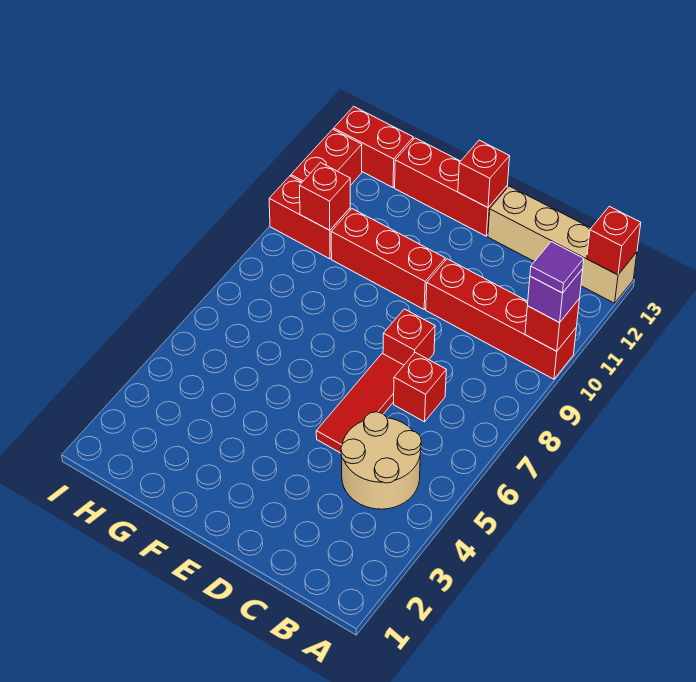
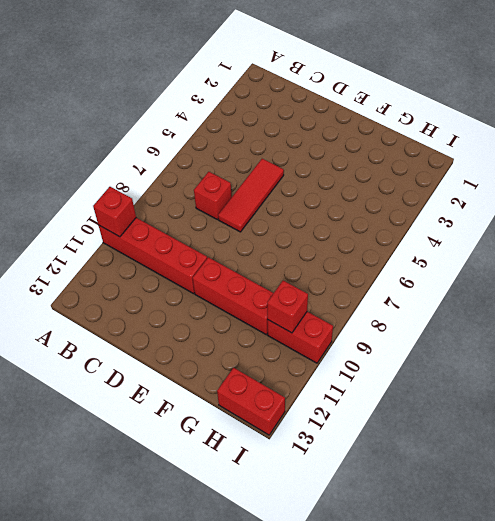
none -> tan 1x4 brick [488,186,637,303]
none -> tan 2x2 round brick [341,412,422,509]
none -> red 1x1 brick [383,309,435,365]

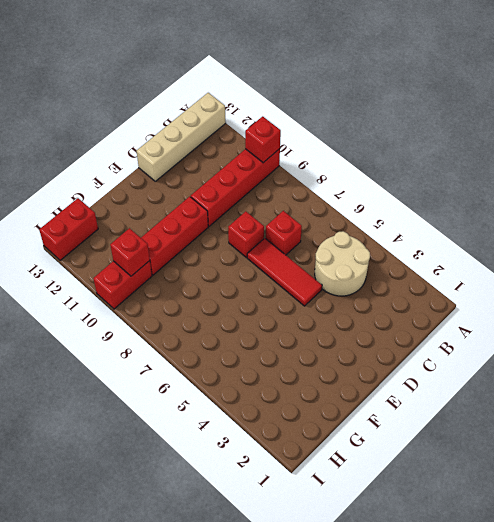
none -> red 1x3 brick [395,138,507,236]
none -> red 1x2 brick [291,129,362,185]
none -> red 1x1 brick [587,206,641,275]

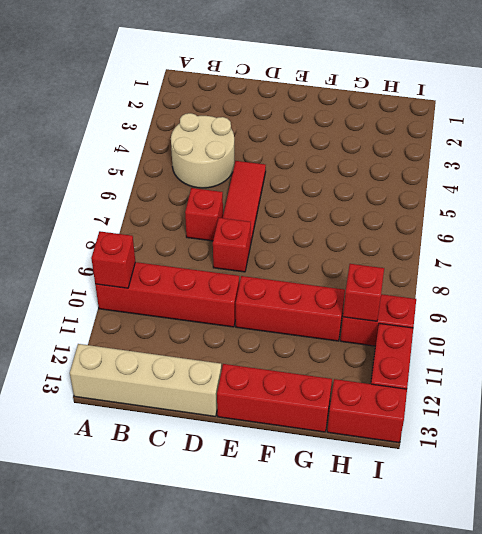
none -> red 1x1 brick [587,206,641,275]
none -> red 1x1 brick [458,140,510,208]
none -> purple 1x1 brick [528,269,583,323]

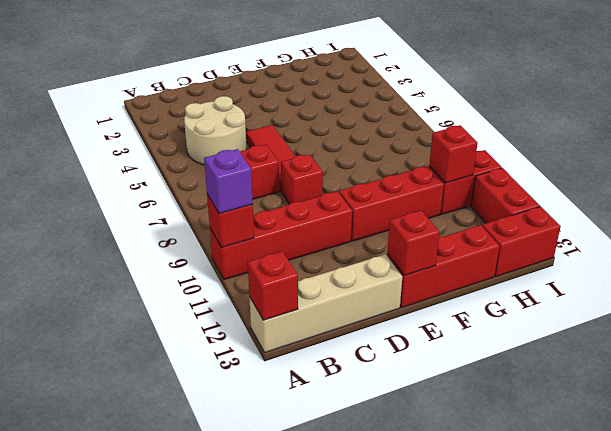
none -> purple 1x1 tile [530,242,584,293]

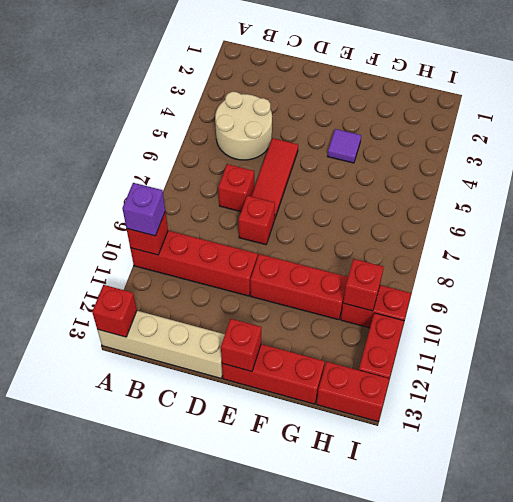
purple 1x1 tile [327,129,361,163] -> purple 1x1 tile moved to [530,242,584,293]

